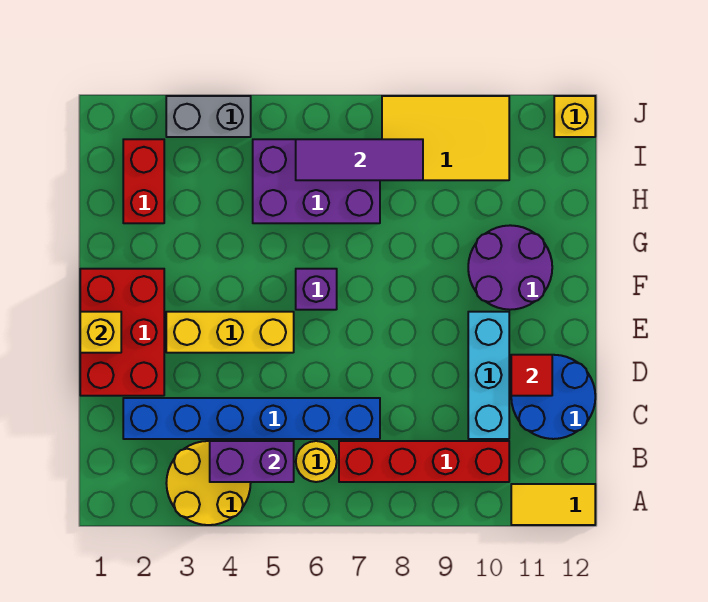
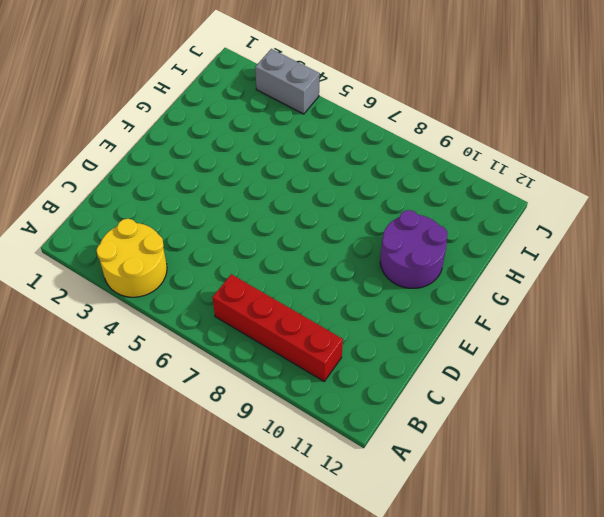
none -> yellow 1x2 tile [511,484,595,525]
none -> yellow 1x1 round brick [296,441,337,482]
none -> blue 1x6 brick [123,398,380,439]

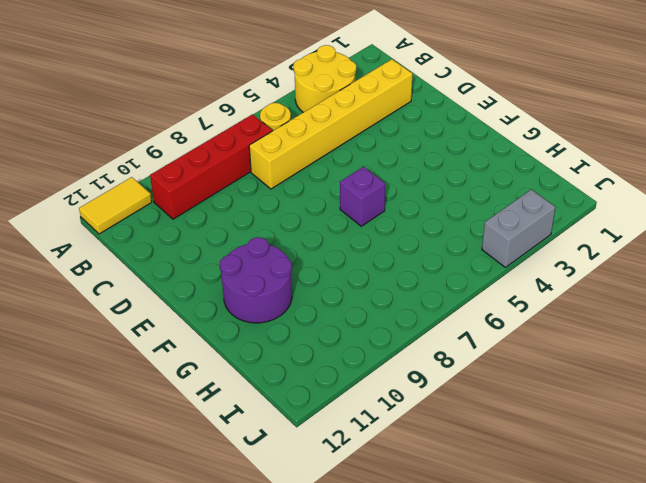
yellow 1x6 brick [249,59,412,189] -> blue 1x6 brick [123,398,380,439]
none -> cyan 1x3 brick [468,312,509,439]
none -> blue 2x2 round brick [511,355,595,439]
none -> red 2x3 brick [80,269,164,396]

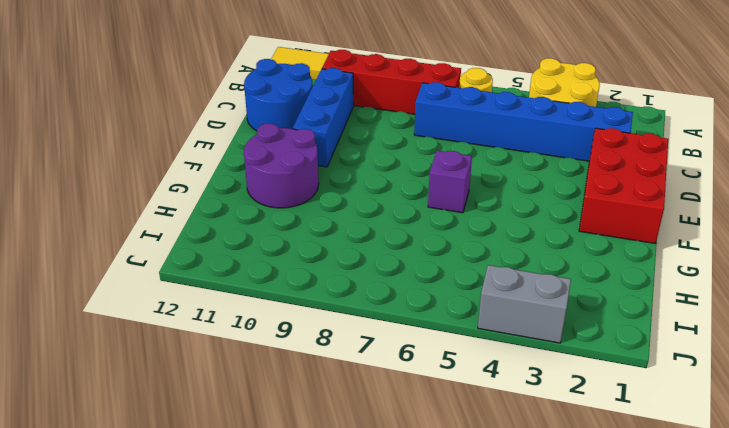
blue 1x3 brick [293,68,354,167] -> cyan 1x3 brick [468,312,509,439]
none -> yellow 1x3 brick [166,312,294,353]
none -> red 1x2 brick [123,139,164,223]
none -> purple 2x3 brick [253,139,380,223]

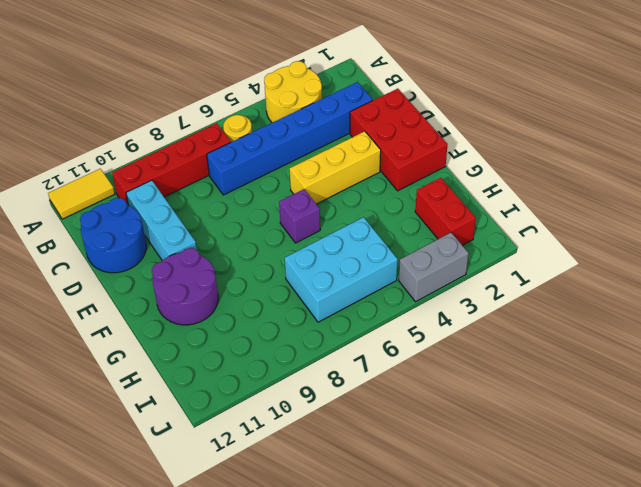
cyan 2x3 brick [285,217,398,322] -> purple 2x3 brick [253,139,380,223]
none -> yellow 2x3 tile [382,96,509,180]
none -> yellow 1x1 brick [554,96,595,137]
none -> purple 1x2 brick [210,441,294,482]

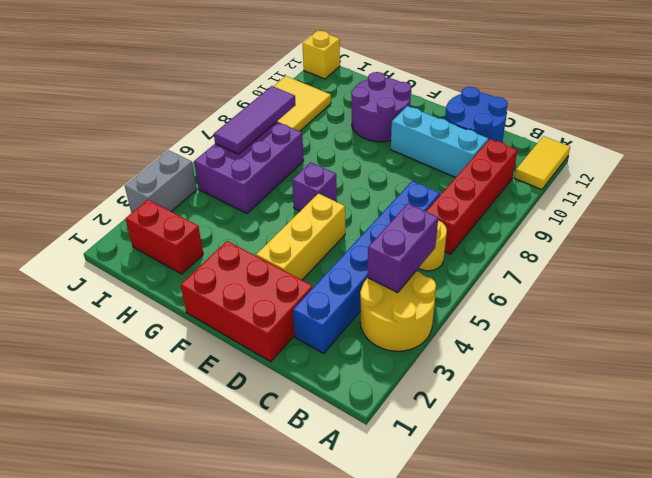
none -> red 1x1 tile [511,355,552,396]
none -> yellow 1x1 brick [80,312,121,353]

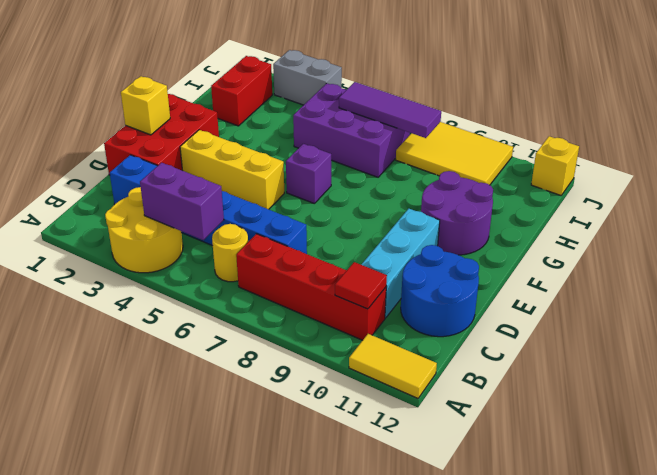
red 1x1 tile [335,262,387,309] -> red 1x1 tile moved to [511,355,552,396]

